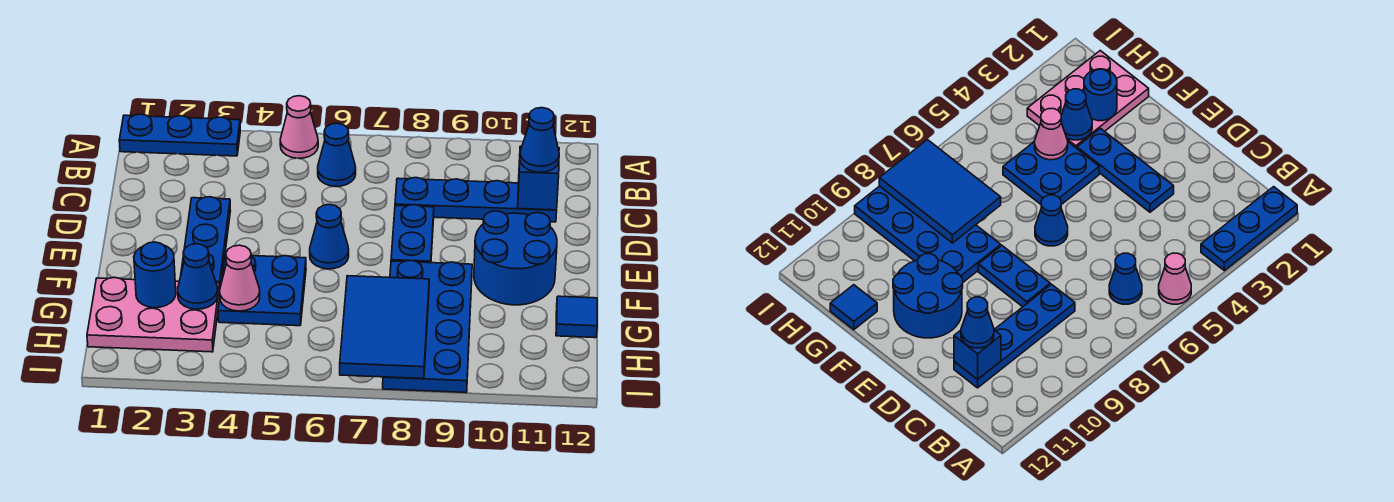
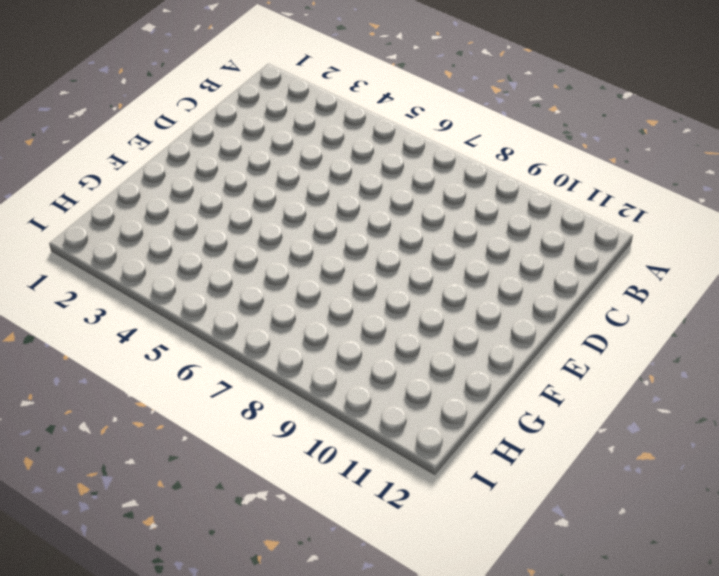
none -> blue 1x3 plate [119,114,240,156]
none -> pink 1x1 cone [280,96,318,158]
none -> blue 1x1 cone [318,123,356,187]

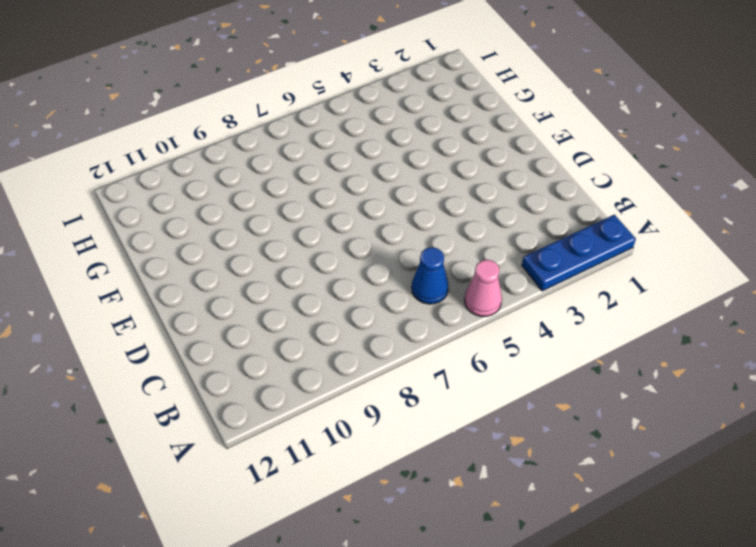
none -> blue 1x4 plate [395,178,557,222]
none -> blue 1x3 plate [181,197,230,287]
none -> blue 1x2 plate [391,205,434,263]

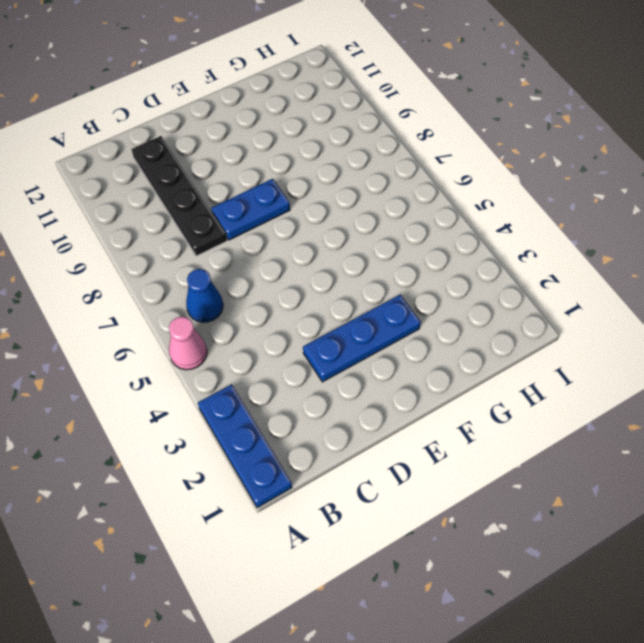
black 1x4 plate [131,136,227,256] -> blue 1x4 plate [395,178,557,222]
none -> blue 1x1 cone [310,204,349,269]
none -> blue 2x2 round brick [474,211,557,305]
none -> blue 2x2 plate [218,255,306,326]

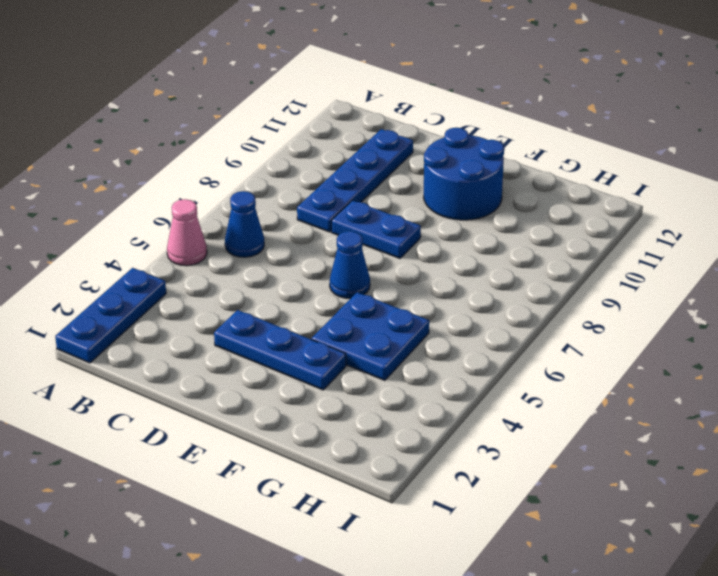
none -> blue 2x4 plate [383,260,472,393]
none -> pink 2x3 plate [87,277,220,352]
none -> blue 1x1 tile [556,296,597,338]

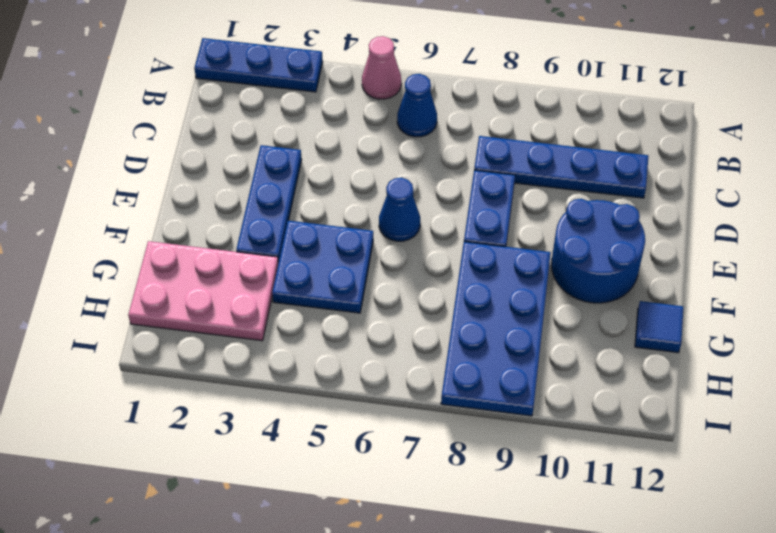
none -> blue 1x1 brick [518,146,559,210]
none -> blue 1x1 round brick [134,242,176,308]
none -> blue 1x1 cone [178,244,218,309]

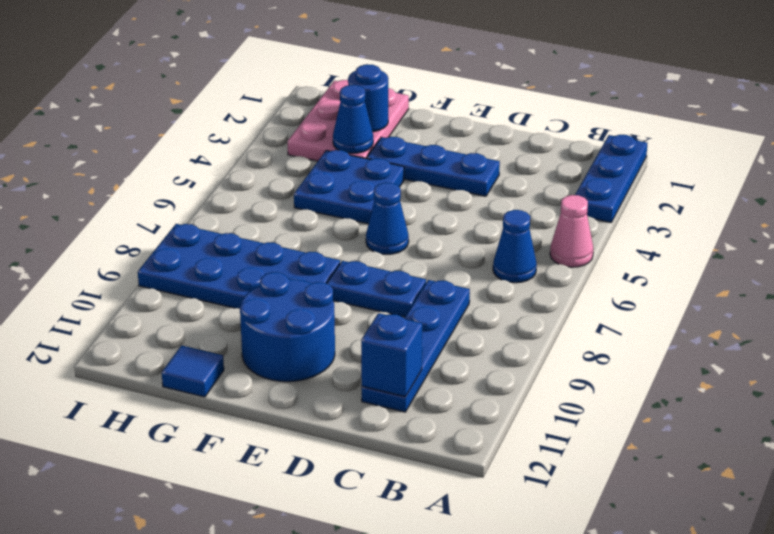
none -> pink 1x1 cone [220,245,260,311]
none -> blue 2x3 tile [340,276,429,379]
none -> blue 1x1 cone [520,108,559,172]

